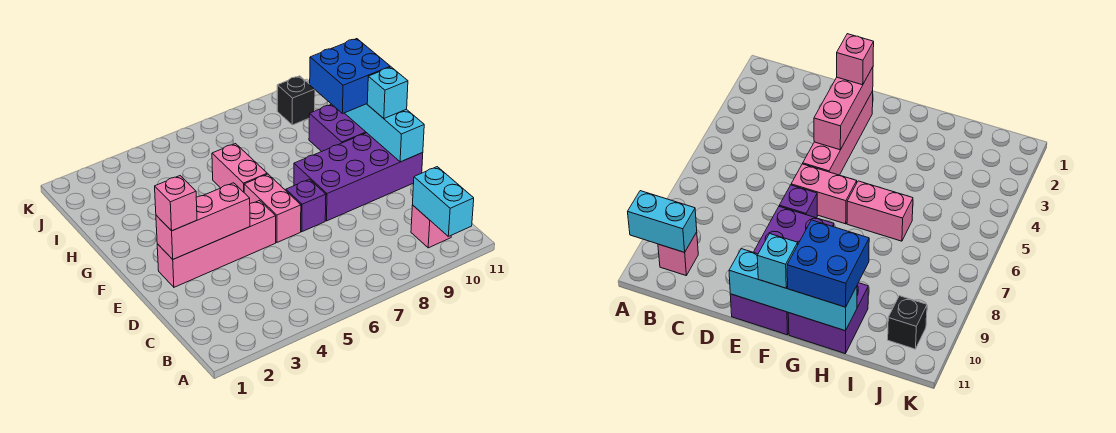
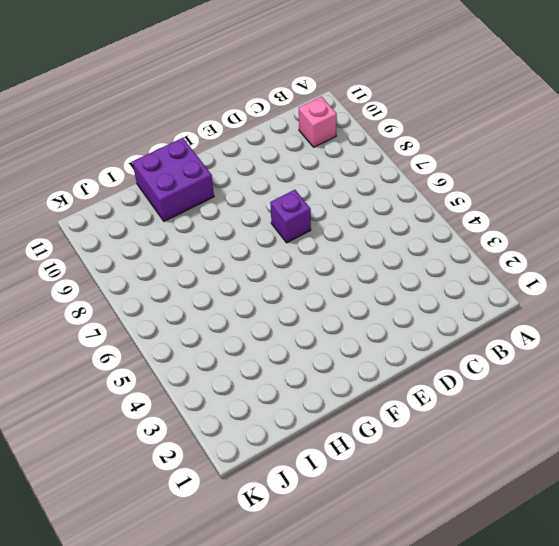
none -> pink 1x4 brick [157,201,276,287]
none -> pink 1x2 brick [244,174,301,242]
none -> purple 2x4 brick [294,133,423,221]

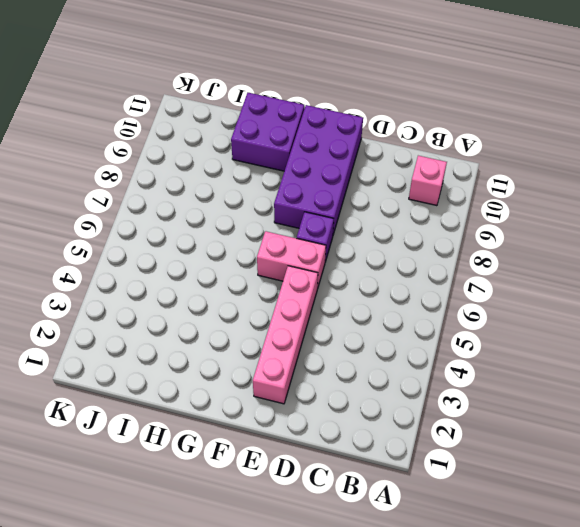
none -> pink 1x2 brick [212,144,267,192]
none -> black 1x1 brick [277,76,315,125]
none -> cyan 1x2 brick [413,167,474,236]

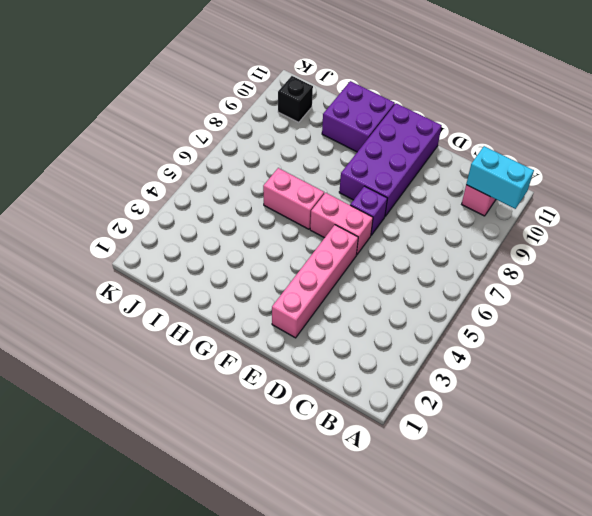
none -> pink 1x3 brick [156,183,250,259]
none -> cyan 1x4 brick [345,104,424,162]
none -> pink 1x1 brick [155,176,197,231]

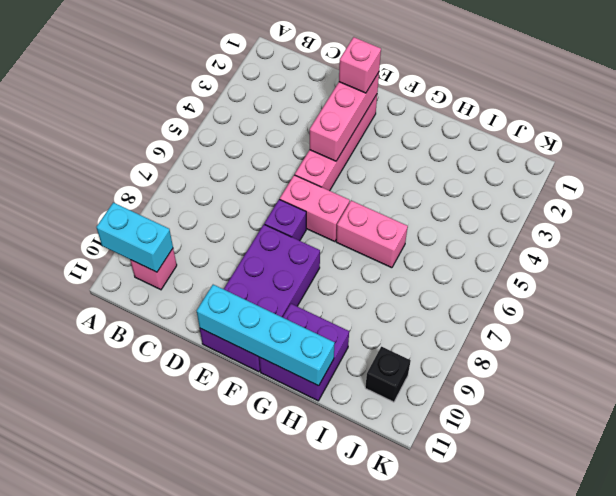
none -> cyan 1x1 brick [367,67,408,118]
none -> blue 2x2 brick [310,39,390,114]

